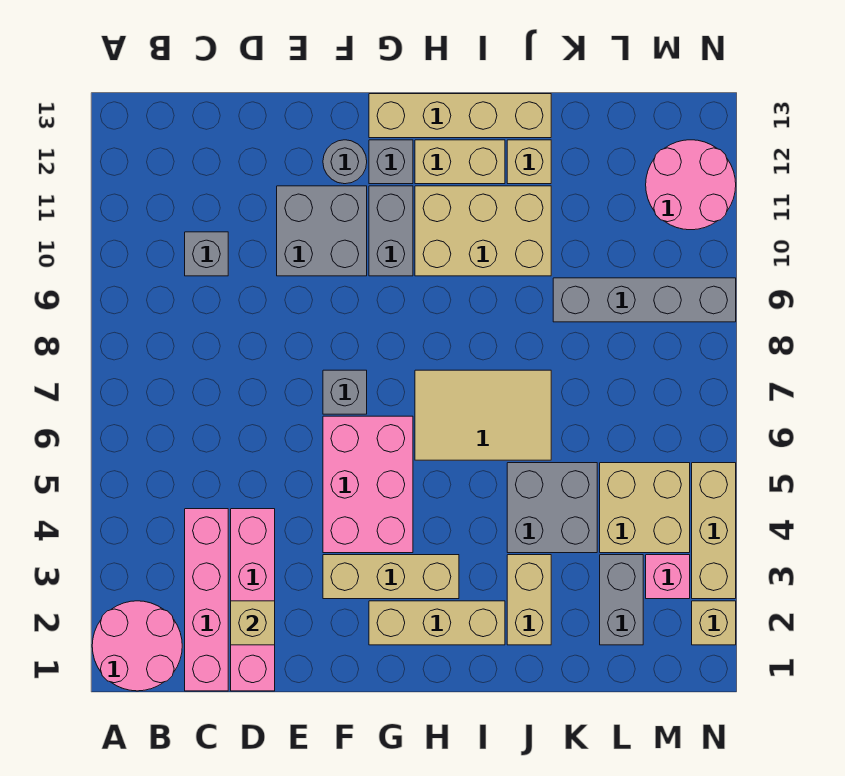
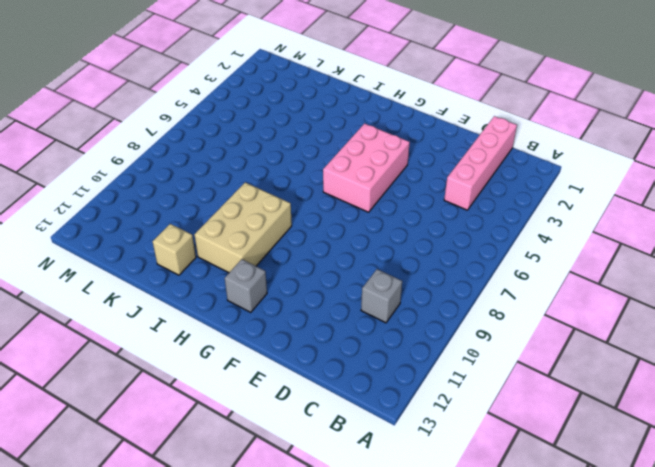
tan 2x3 brick [195,182,292,273] -> tan 2x3 brick turned to [415,186,551,276]
none -> pink 2x2 round brick [92,601,182,691]
none -> pink 1x4 brick [231,509,275,691]
none -> grey 2x2 brick [277,186,367,276]

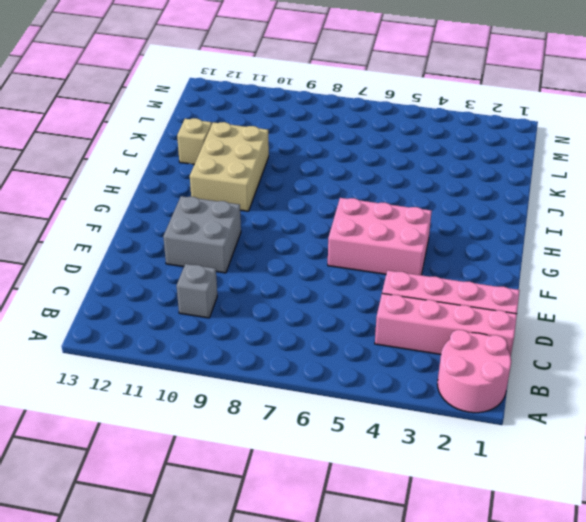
none -> tan 1x3 brick [323,555,459,599]
none -> grey 1x1 brick [323,370,367,414]
none -> grey 1x1 round brick [323,140,367,184]

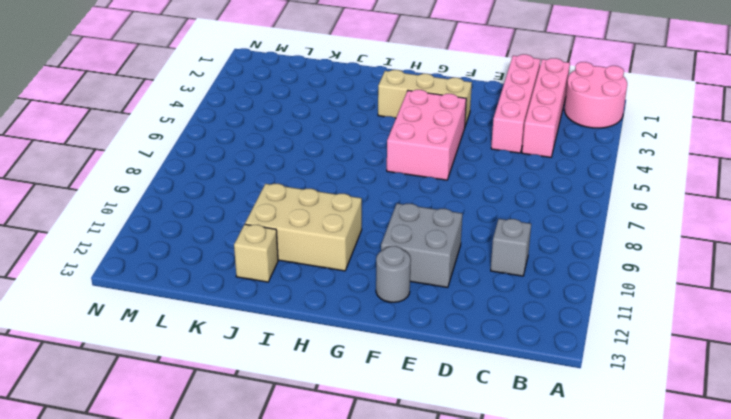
none -> grey 1x1 brick [323,370,367,414]
none -> tan 1x3 brick [369,601,505,645]
none -> grey 1x2 brick [369,186,413,276]

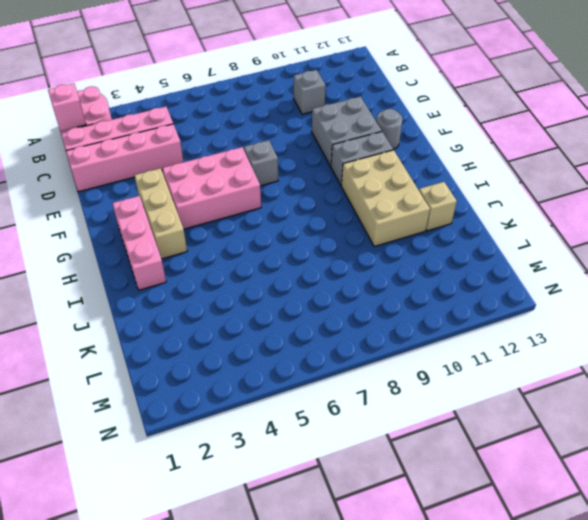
pink 1x1 brick [48,83,86,131] -> pink 1x1 brick moved to [646,555,690,599]
pink 1x3 brick [112,196,166,290] -> tan 1x3 brick [369,601,505,645]
none -> grey 1x1 brick [369,140,413,184]
none -> tan 1x4 brick [369,94,551,138]
none -> tan 2x3 tile [415,370,551,460]

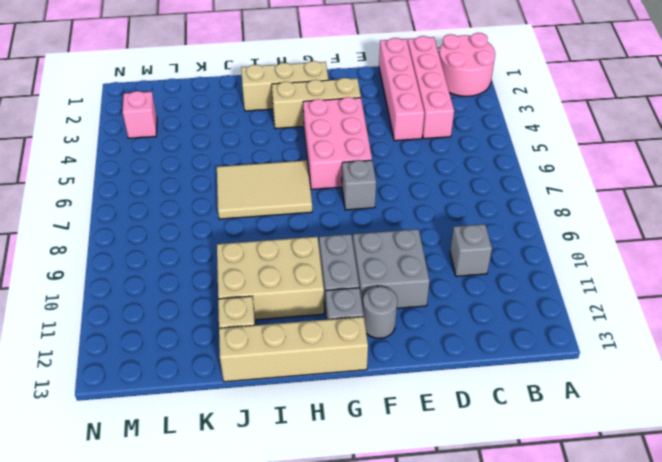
none -> tan 1x2 brick [415,140,505,184]
none -> tan 1x2 brick [507,555,551,645]
none -> grey 2x2 brick [507,463,597,553]

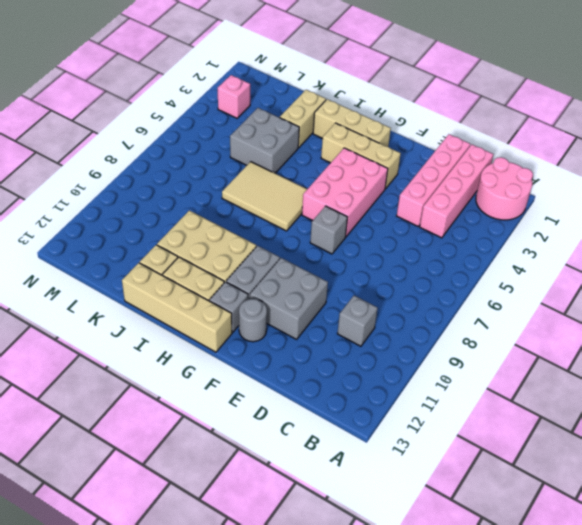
none -> grey 1x4 brick [553,278,736,322]
none -> grey 1x2 brick [600,555,643,645]
none -> tan 2x2 brick [600,463,690,553]

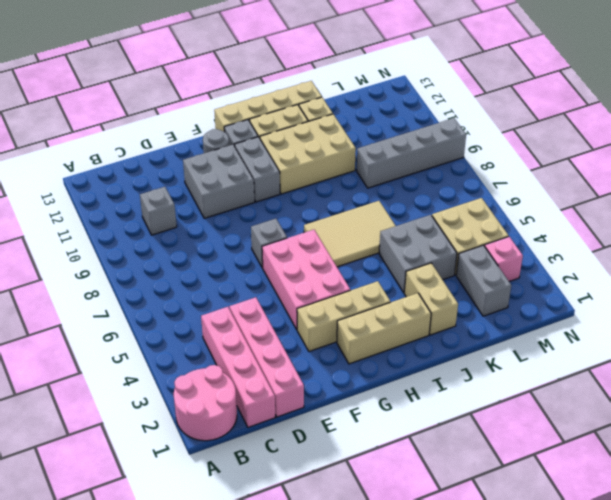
none -> pink 2x2 round brick [646,140,736,230]
none -> tan 1x1 brick [692,601,736,645]
none -> tan 1x3 brick [692,463,736,599]

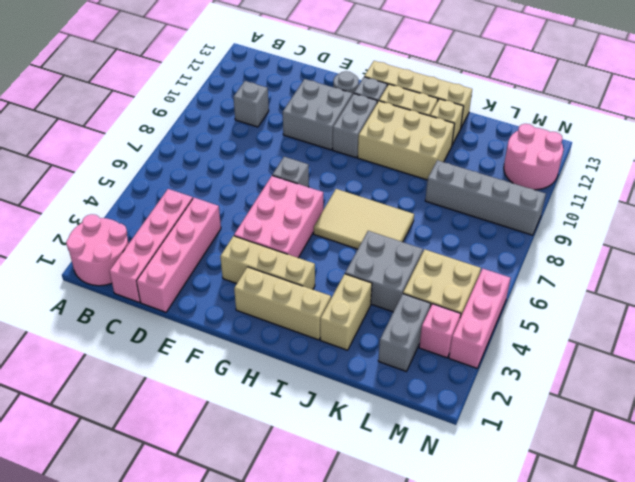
pink 1x3 brick [449,269,510,368] -> tan 1x3 brick [692,463,736,599]
none -> tan 1x1 brick [692,601,736,645]
none -> tan 1x1 brick [231,601,275,645]

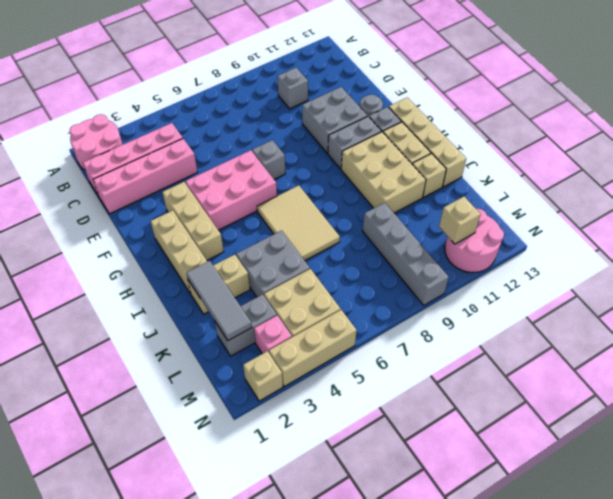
grey 1x3 tile [186,261,252,340] -> none
tan 1x1 brick [439,196,481,244] -> tan 1x1 brick moved to [231,601,275,645]

